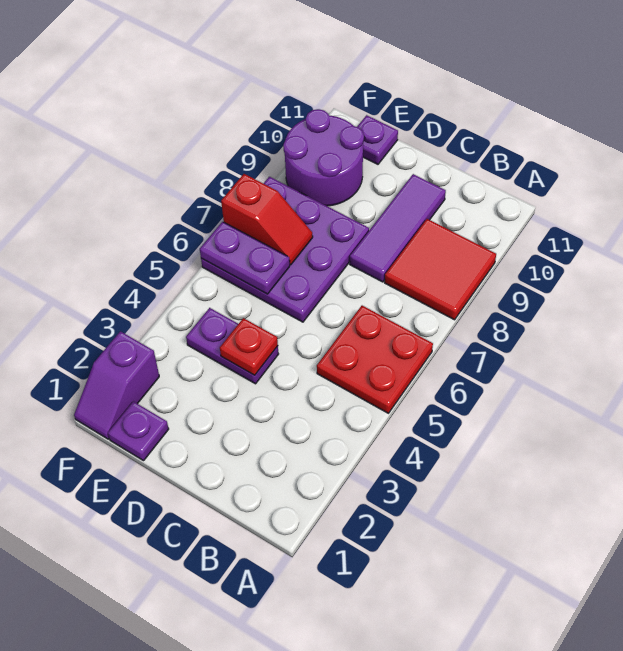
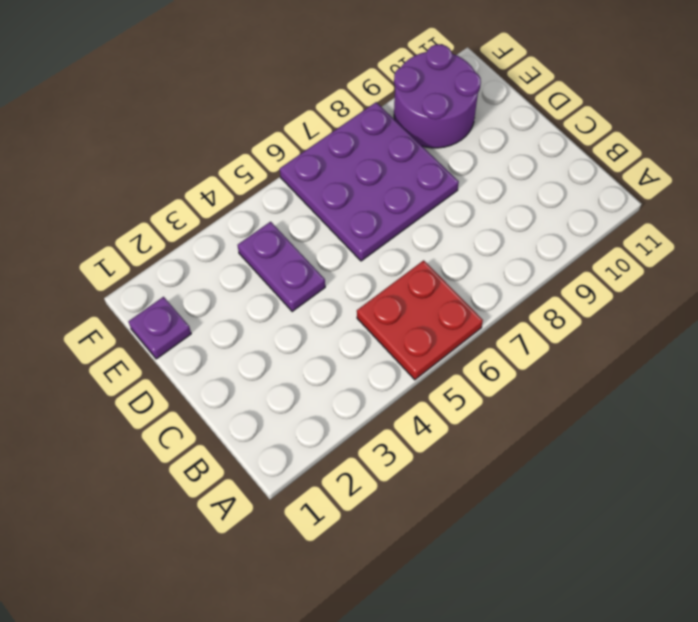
none -> red 2x2 tile [385,219,496,320]
none -> purple 1x3 tile [350,174,446,282]
none -> purple 1x1 plate [357,115,398,164]

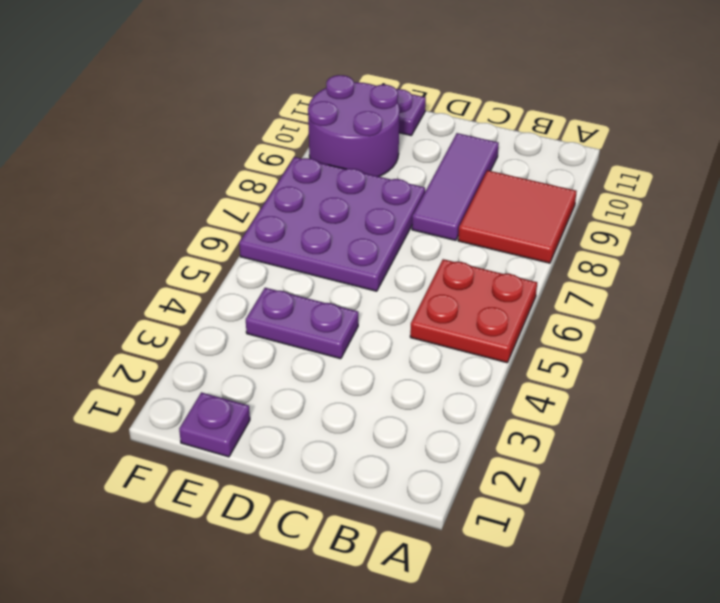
none -> purple 1x2 slope [74,331,159,439]
none -> red 1x1 plate [220,318,278,375]
none -> purple 1x2 plate [200,222,290,294]

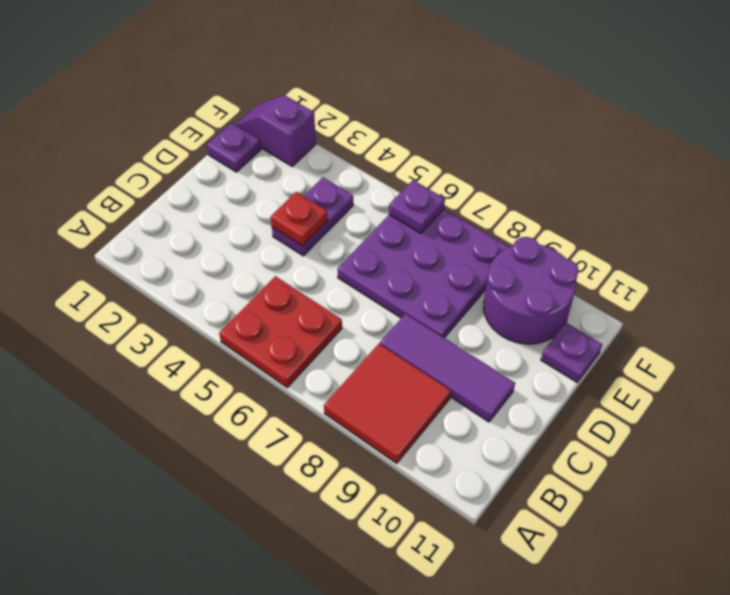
purple 1x1 plate [389,180,445,233] -> purple 1x2 plate [200,222,290,294]
none -> red 1x2 slope [221,174,313,265]

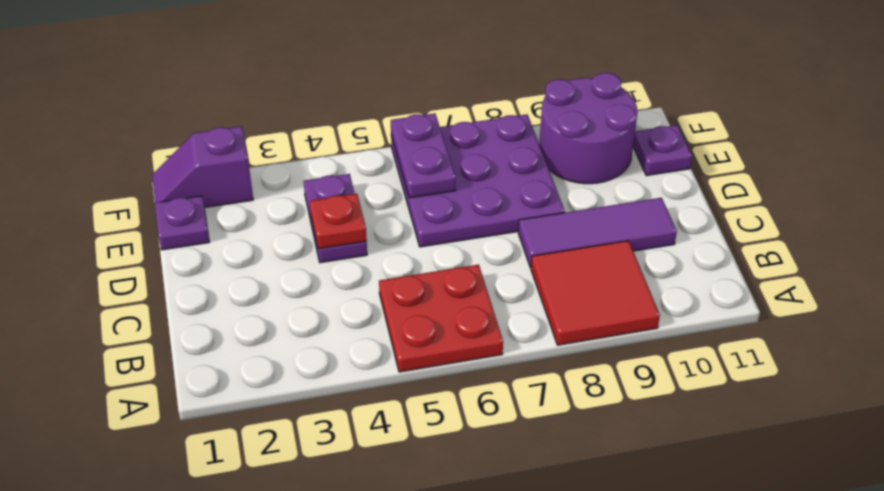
none -> red 1x2 slope [221,174,313,265]

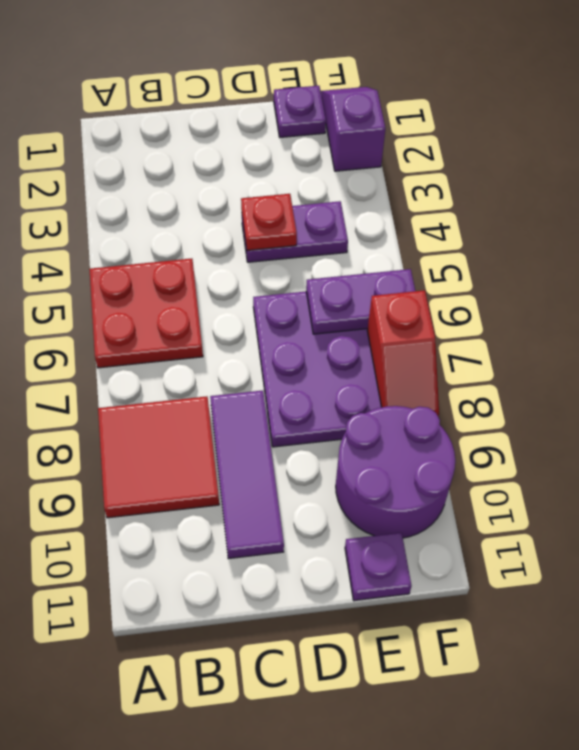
red 1x2 slope [367,290,439,416] -> red 1x2 slope turned to [221,174,313,265]

